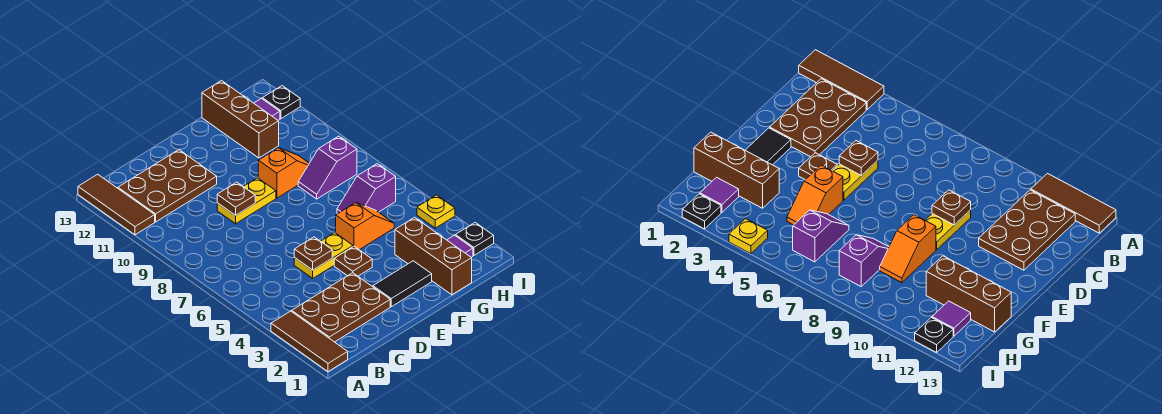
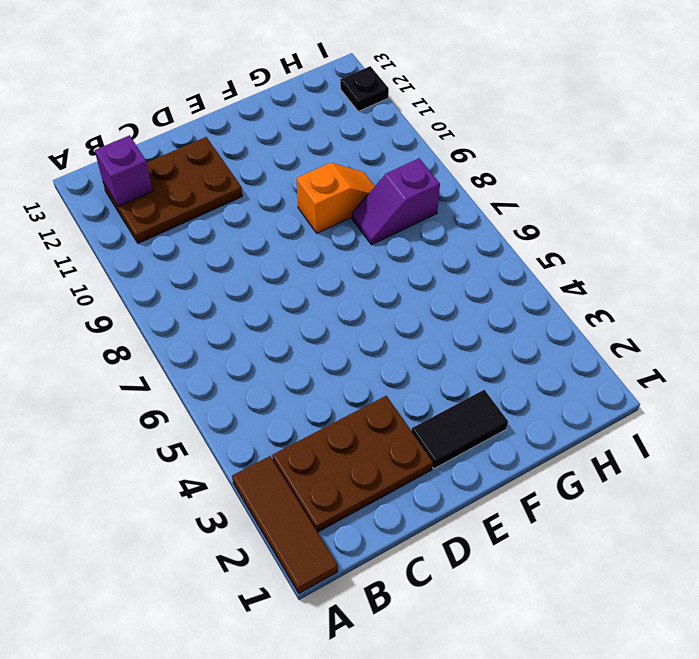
purple 1x1 brick [95,135,153,206] -> none
none -> brown 1x3 tile [78,174,155,235]
none -> yellow 1x2 plate [294,233,353,278]
none -> yellow 1x2 plate [217,178,276,224]

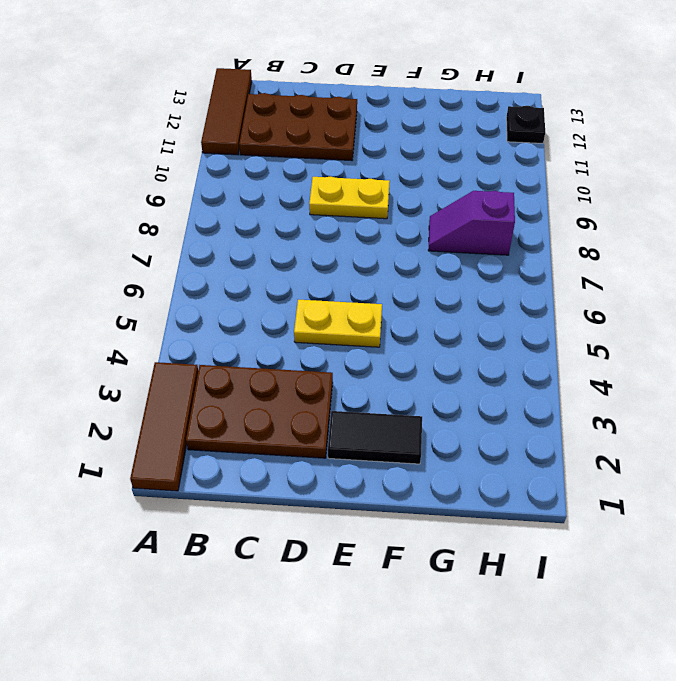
none -> brown 1x1 plate [334,246,372,276]
none -> orange 1x2 slope [336,203,394,250]
none -> orange 1x2 slope [258,148,309,198]

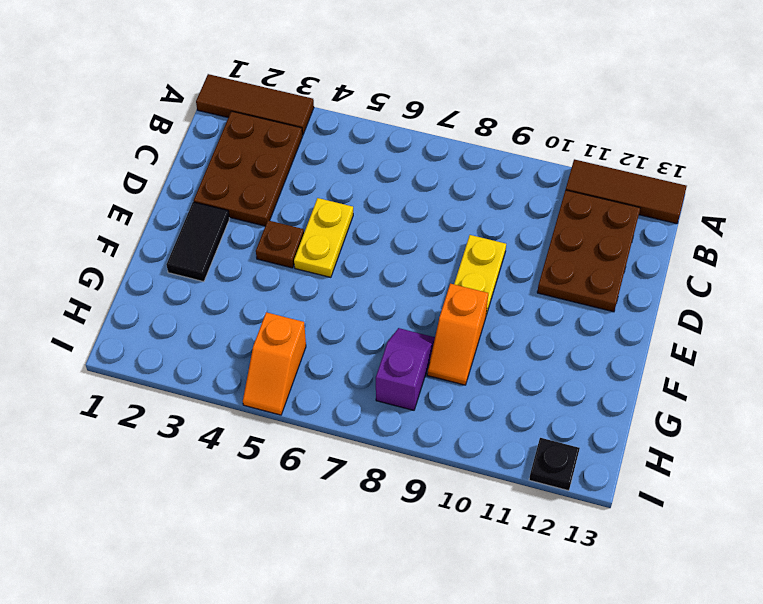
orange 1x2 slope [243,312,306,415] -> orange 1x2 slope moved to [336,203,394,250]
none -> brown 1x3 brick [395,217,472,295]
none -> purple 1x2 slope [337,164,396,214]
none -> brown 1x3 brick [202,81,279,158]

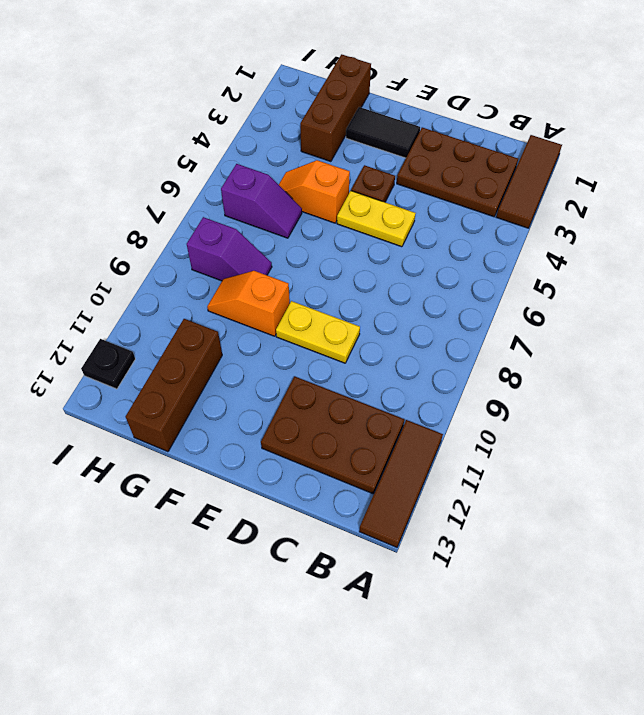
none -> purple 1x1 tile [447,235,473,257]
none -> purple 1x1 tile [254,98,280,120]
none -> black 1x1 plate [456,223,494,255]

